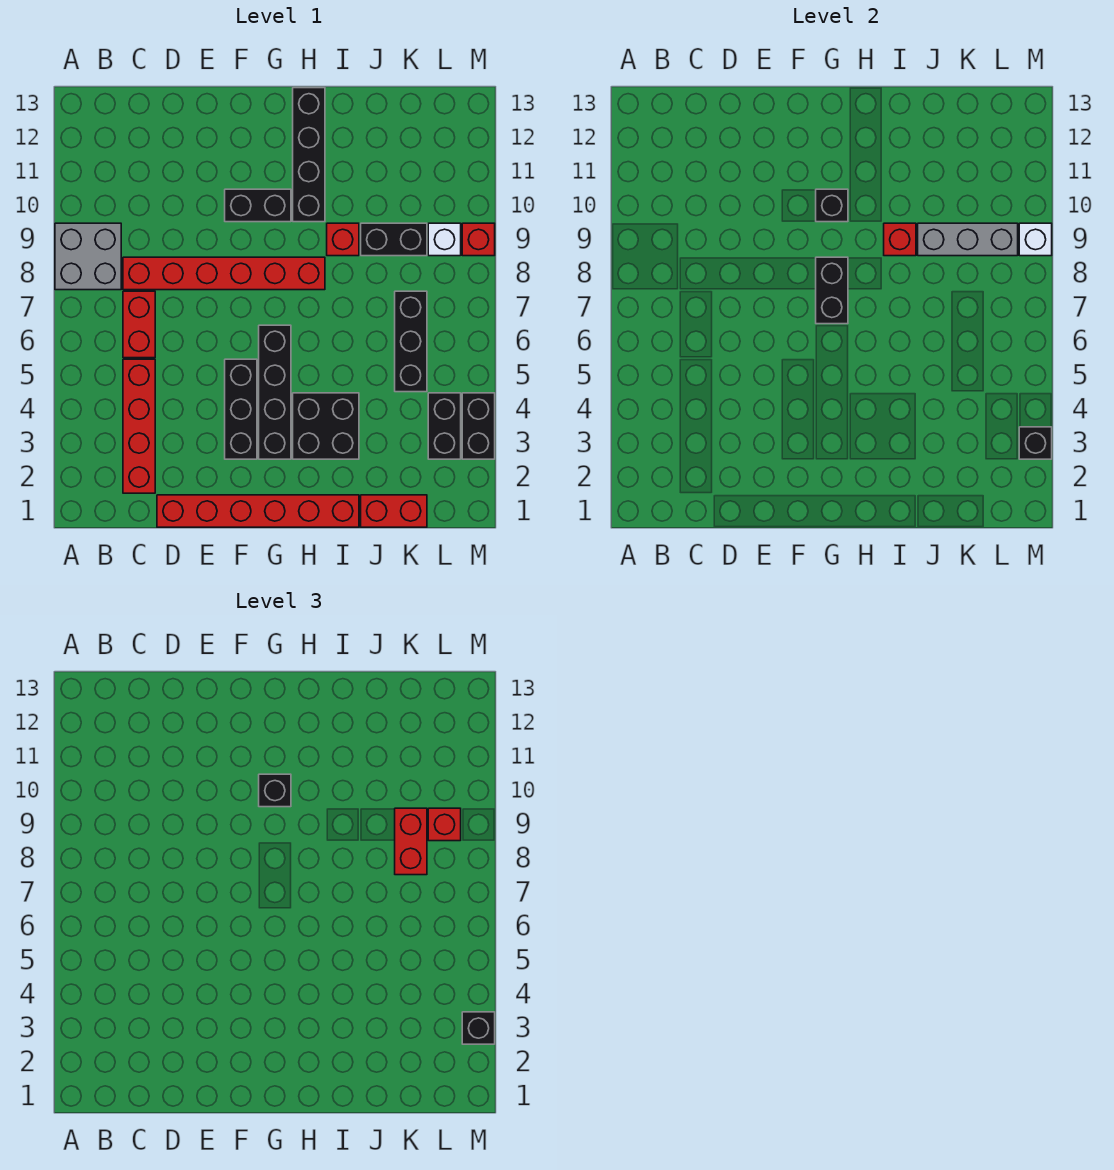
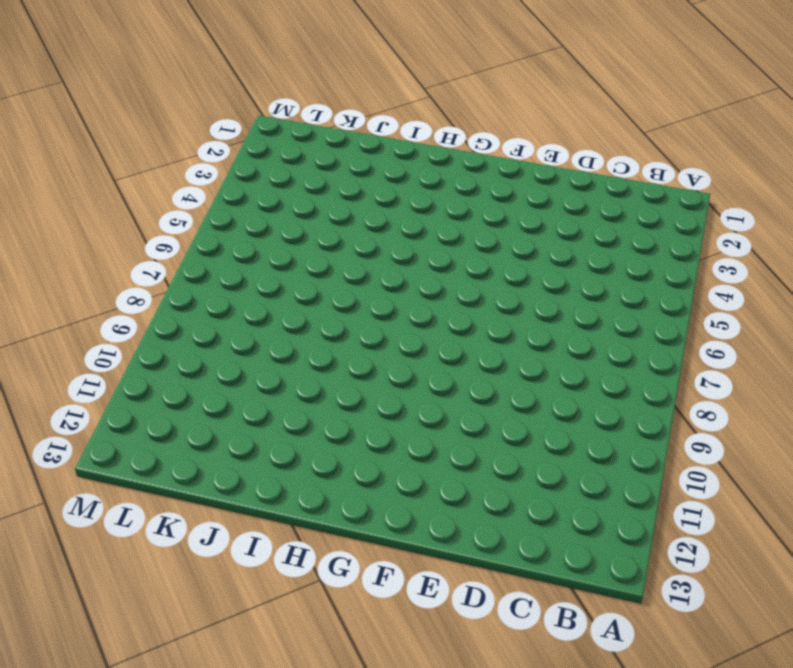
none -> grey 2x2 brick [55,223,121,290]
none -> red 1x4 brick [123,359,155,493]
none -> red 1x2 brick [123,291,155,358]

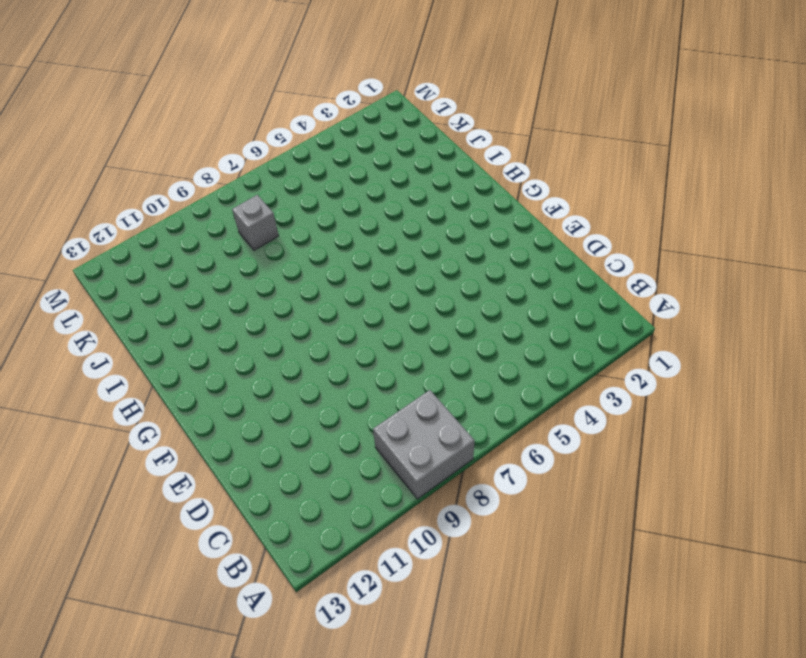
grey 1x1 brick [232,195,279,250] -> none
none -> red 1x4 brick [123,359,155,493]
none -> red 1x2 brick [123,291,155,358]
none -> red 1x6 brick [123,257,325,290]

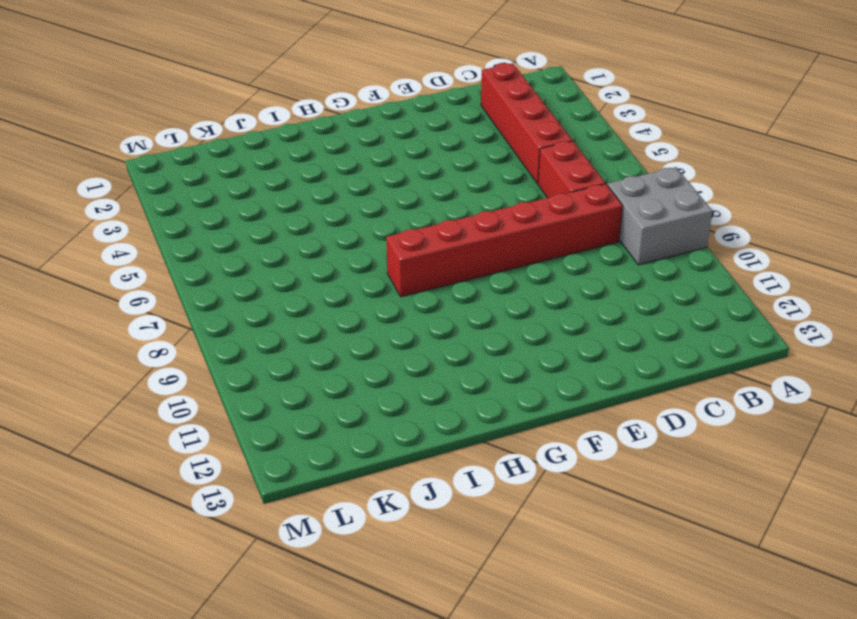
none -> red 1x6 brick [157,495,359,527]
none -> black 1x3 brick [225,359,257,459]
none -> black 1x2 brick [225,189,291,222]

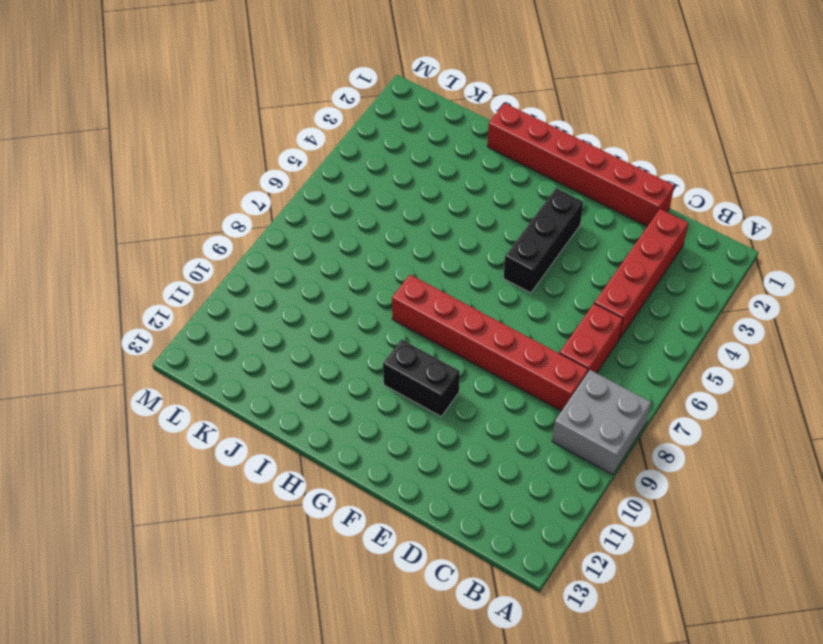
none -> black 1x4 brick [259,325,291,459]
none -> black 2x2 brick [293,393,359,459]
none -> black 1x4 brick [293,88,325,222]

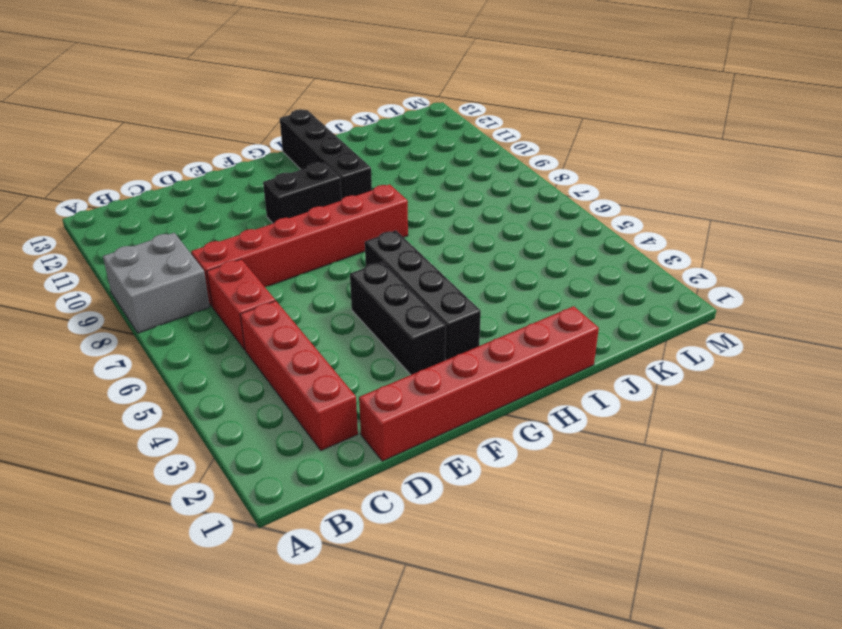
none -> black 2x2 brick [293,393,359,459]
none -> red 1x1 brick [327,223,359,256]
none -> red 1x2 brick [361,495,427,527]

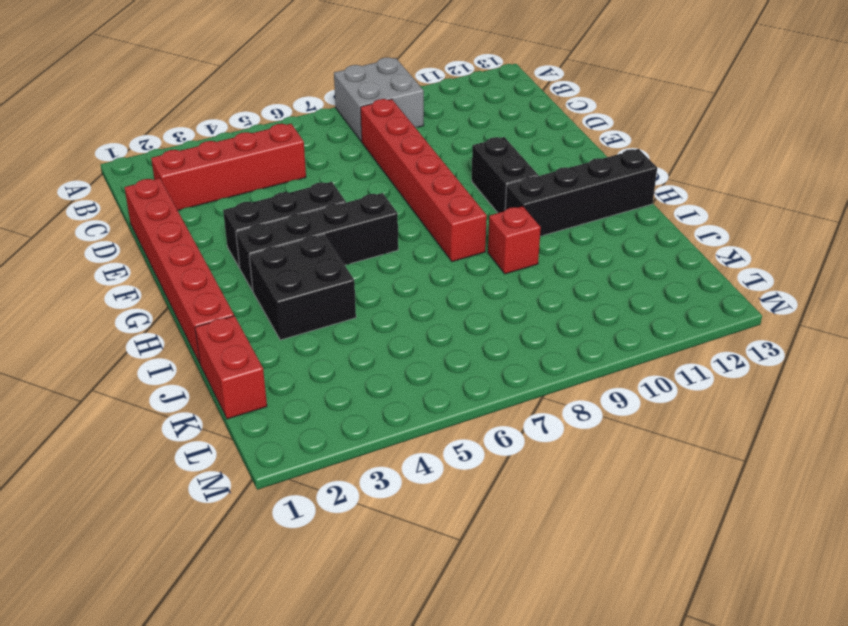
none -> red 1x2 brick [123,291,155,358]
none -> black 1x2 brick [361,223,427,256]
none -> black 1x3 brick [395,291,427,392]

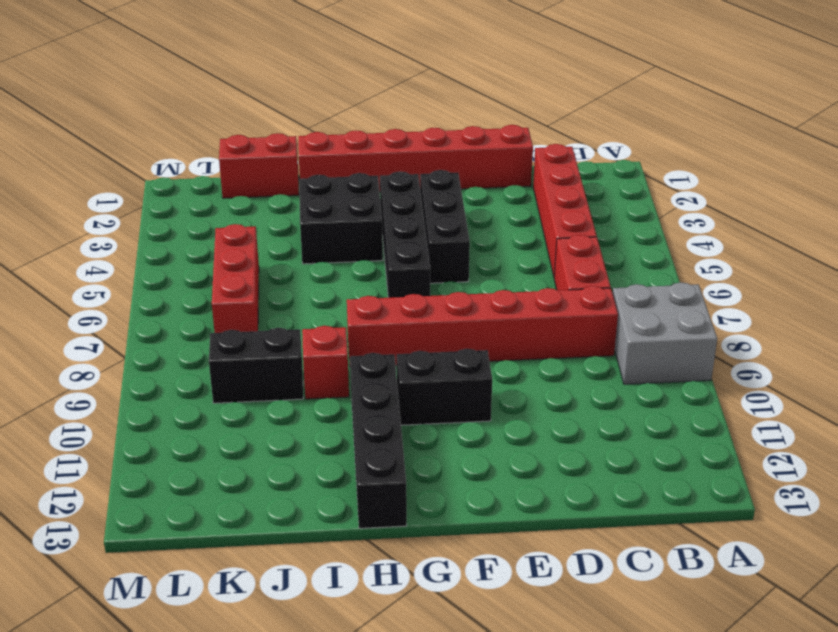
red 1x3 brick [212,224,259,333] -> black 1x3 brick [395,291,427,392]
none -> black 1x2 brick [428,393,461,459]
none -> white 1x1 brick [428,223,461,256]
none -> black 1x2 brick [462,393,495,459]

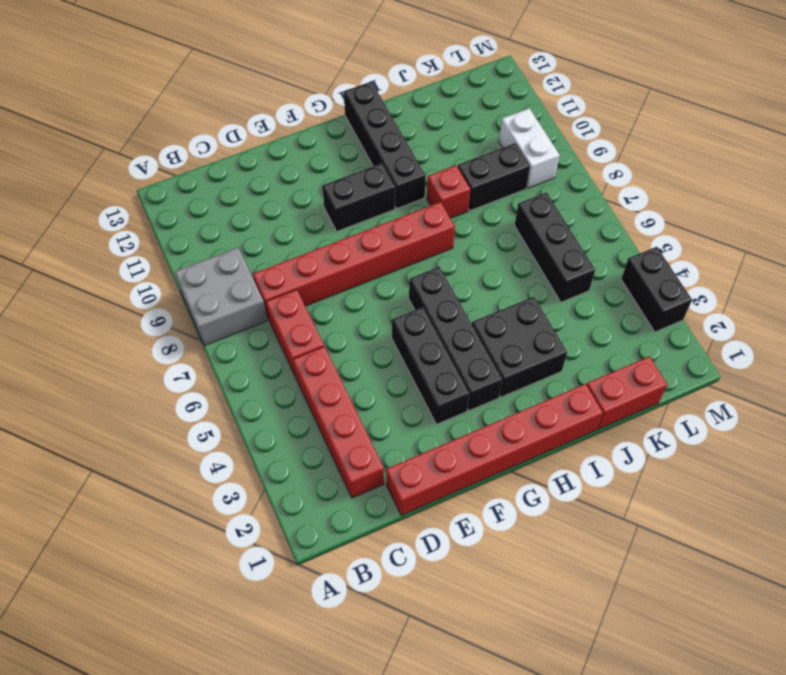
white 1x2 brick [499,108,559,188] -> white 1x1 brick [428,223,461,256]
none -> black 1x2 brick [428,393,461,459]
none -> red 1x1 brick [462,223,495,256]
none -> black 1x2 brick [816,257,848,324]

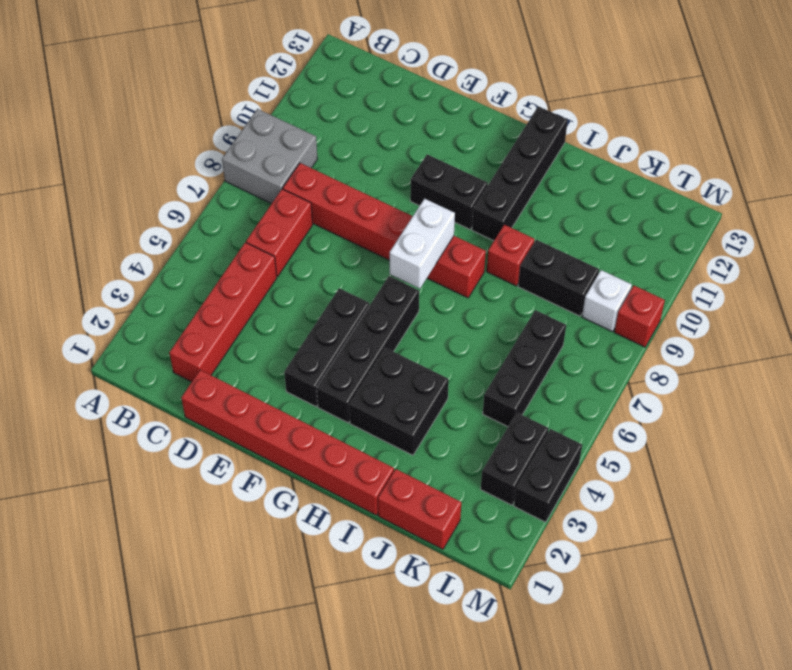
white 1x2 brick [390,199,455,289] -> black 1x2 brick [816,257,848,324]
none -> black 1x1 brick [816,189,848,222]
none -> red 1x1 brick [884,223,916,256]
none -> grey 1x3 brick [918,223,1018,256]

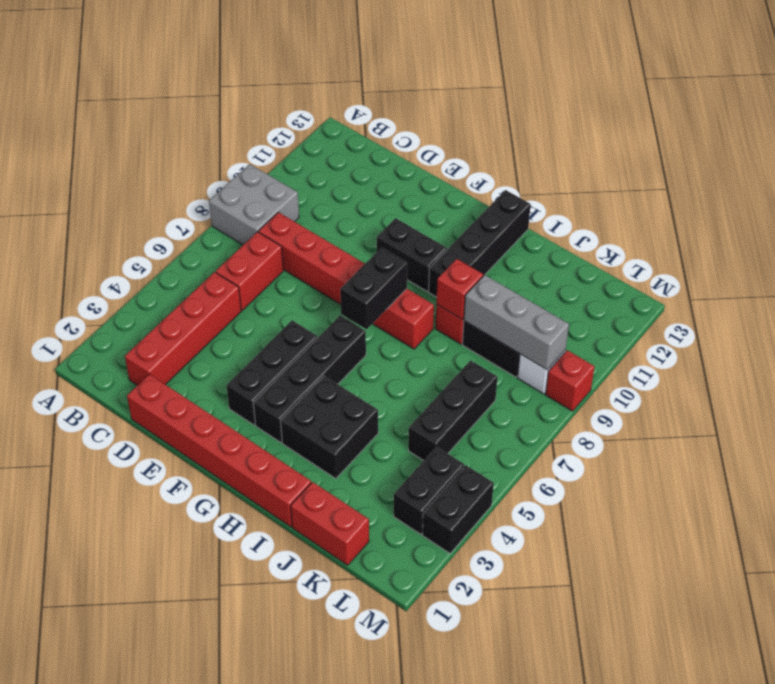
none -> black 1x1 brick [816,189,848,222]
none -> black 1x1 brick [1019,427,1052,459]
none -> white 1x1 brick [1019,223,1052,256]

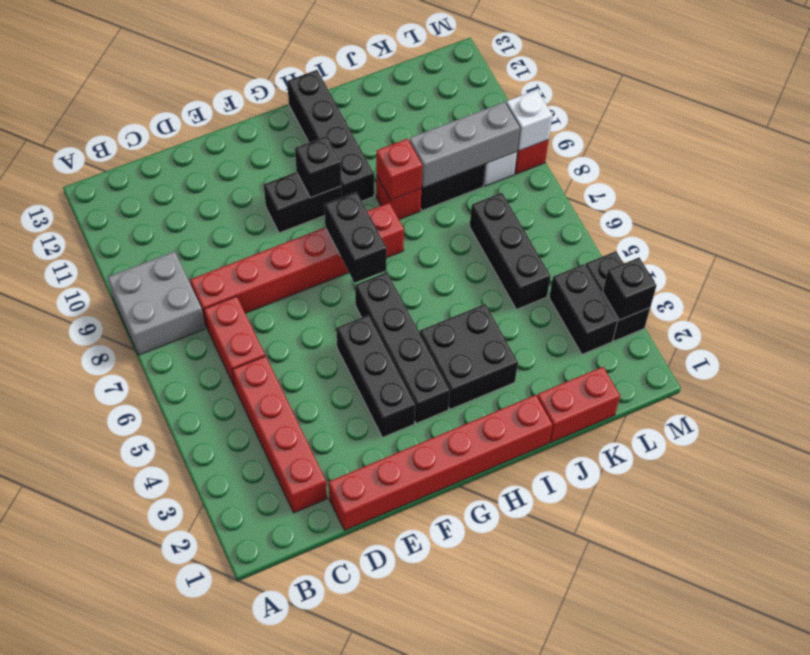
none -> black 1x1 brick [259,774,291,807]
none -> red 1x2 brick [395,808,427,875]
none -> red 1x1 brick [428,808,461,841]

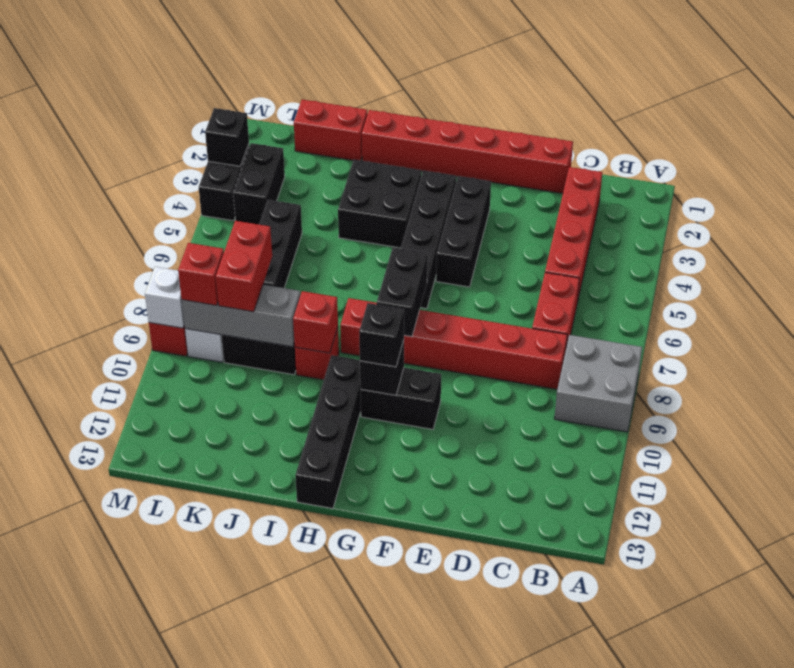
none -> black 1x1 brick [462,1012,495,1044]

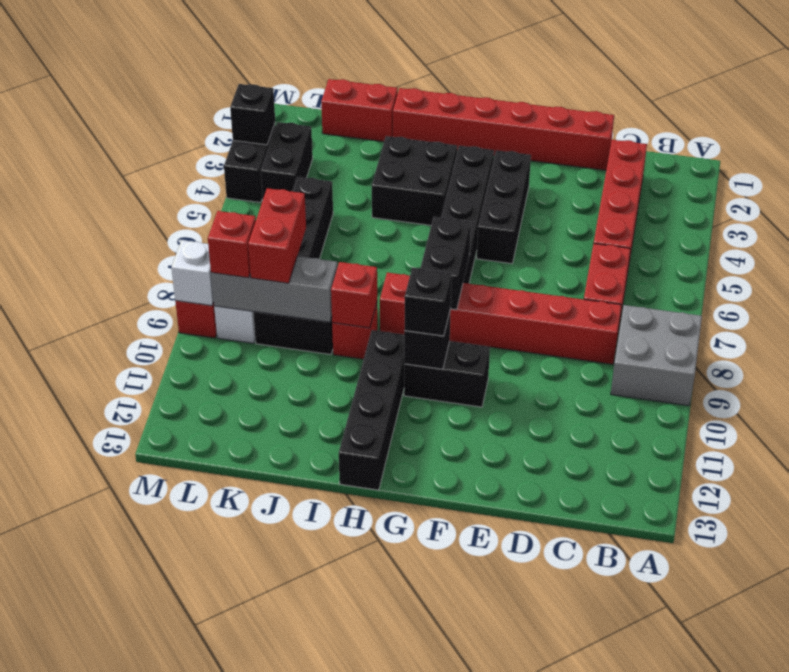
none -> black 1x1 brick [462,1012,495,1044]

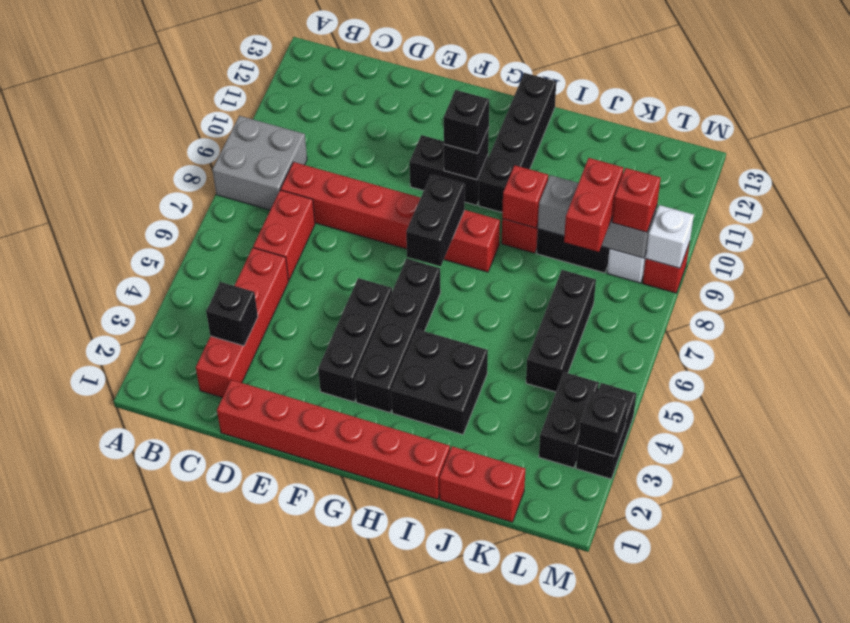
black 1x1 brick [206,282,258,346] -> black 1x1 brick moved to [462,1012,495,1044]

